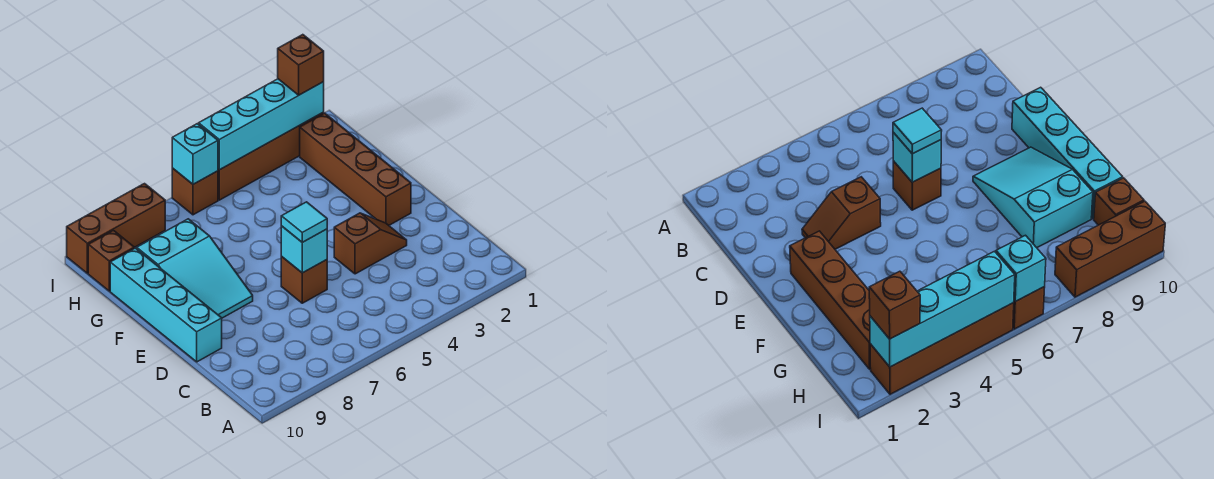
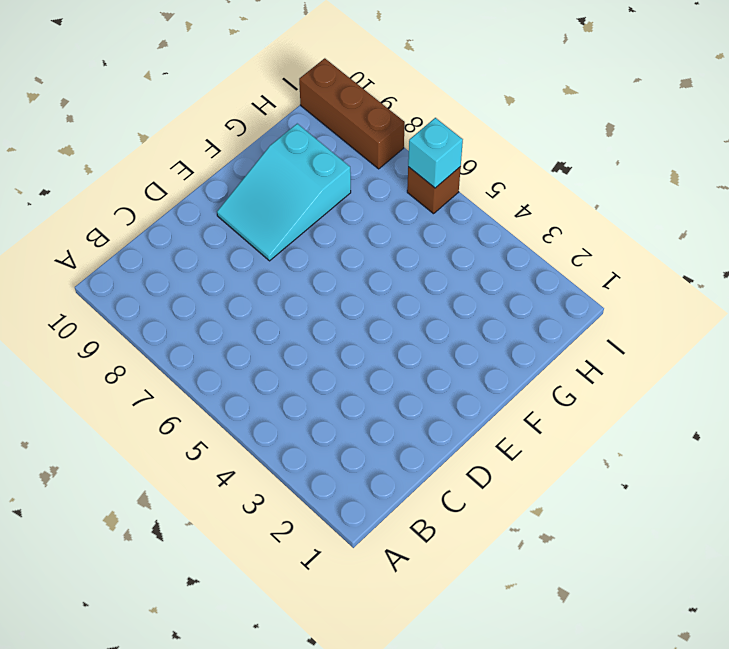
none -> brown 1x2 slope [334,213,407,274]
none -> brown 1x1 brick [281,256,327,303]
none -> cyan 1x4 brick [110,248,222,362]

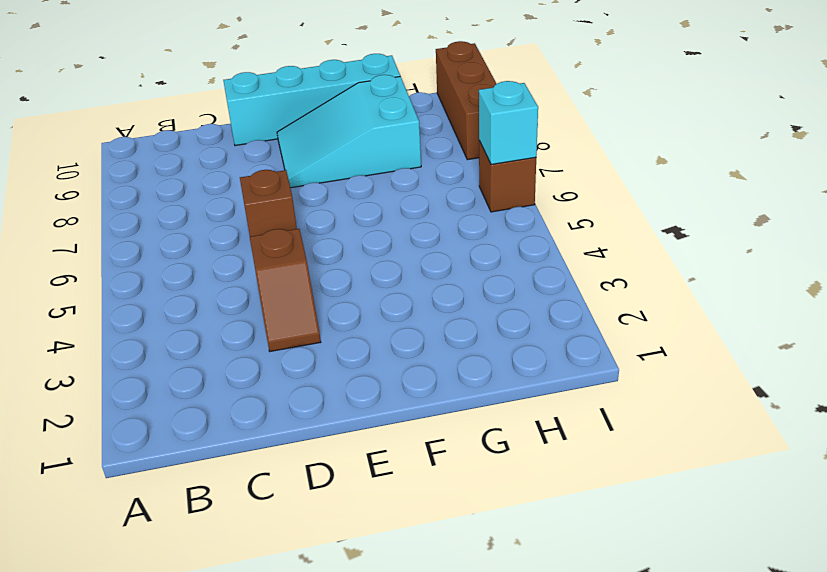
none -> brown 1x4 brick [300,113,411,225]
none -> brown 1x1 brick [88,231,134,291]
none -> brown 1x4 brick [218,112,324,200]

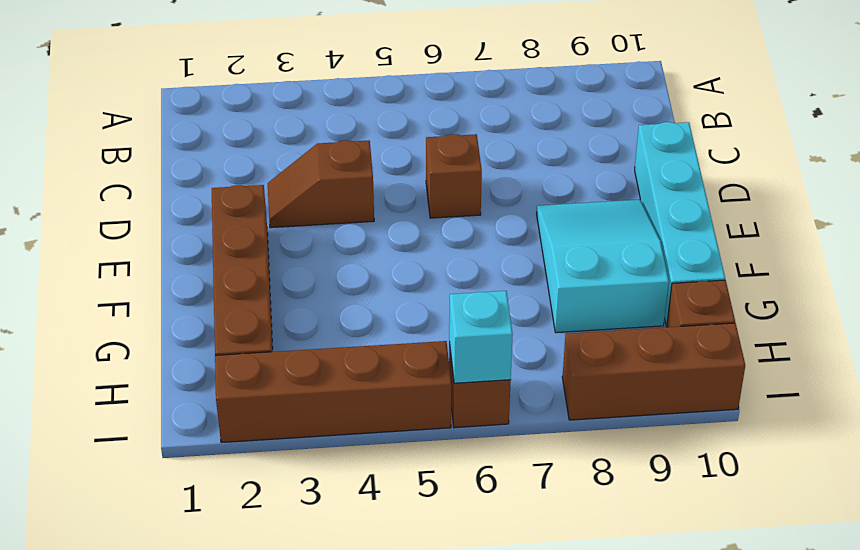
none -> cyan 1x1 brick [281,226,327,273]
none -> cyan 1x4 brick [199,79,324,170]
none -> cyan 1x1 tile [281,202,327,242]

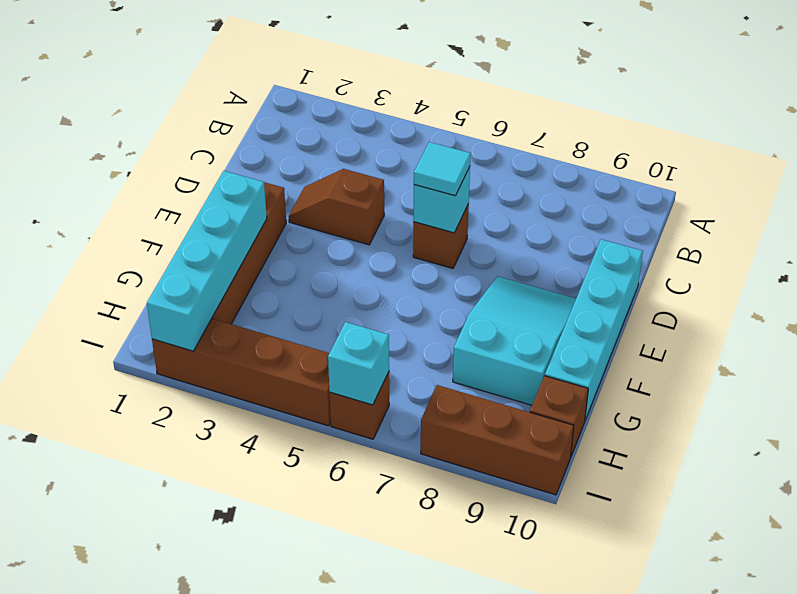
cyan 1x4 brick [147,171,267,351] -> cyan 1x4 brick turned to [199,79,324,170]
none -> brown 1x1 brick [278,35,324,95]

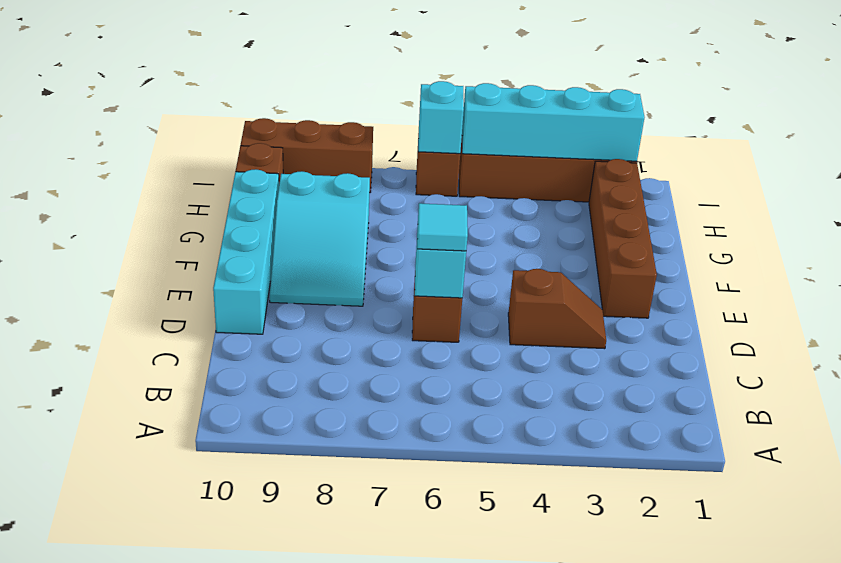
none -> brown 1x1 brick [278,35,324,95]

